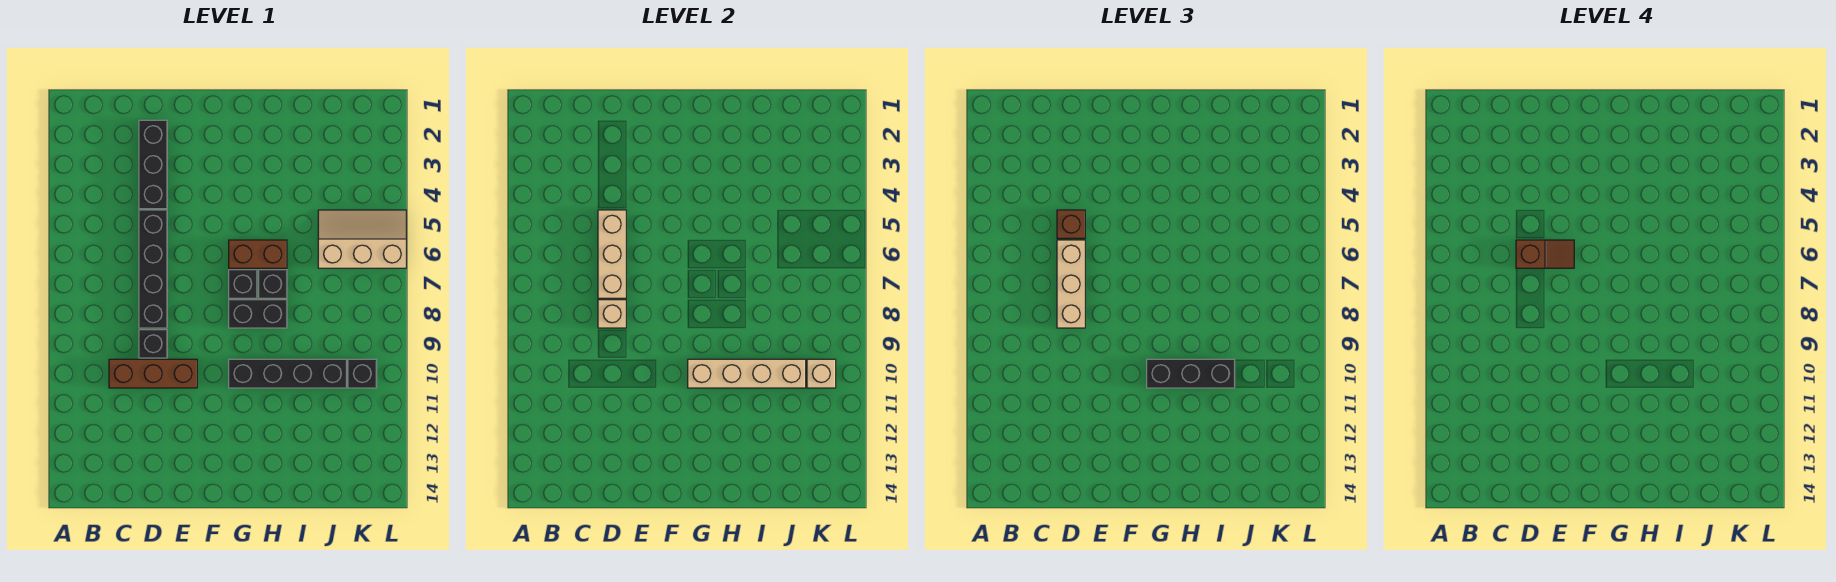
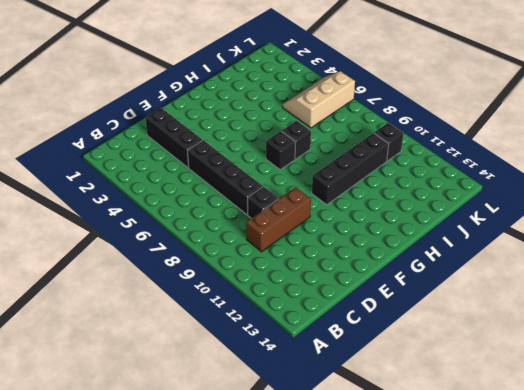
none -> brown 1x2 brick [229,240,287,268]
none -> black 1x2 brick [229,300,287,328]
none -> tan 1x3 brick [598,210,626,298]

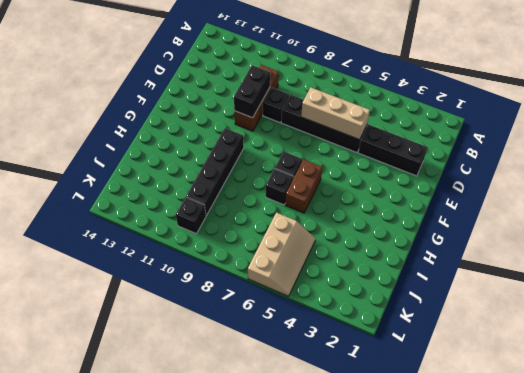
black 1x2 brick [234,65,270,118] -> black 1x2 brick moved to [229,300,287,328]
none -> tan 1x1 brick [598,300,626,328]
none -> tan 1x4 brick [688,359,806,388]
none -> tan 1x1 brick [807,359,836,388]

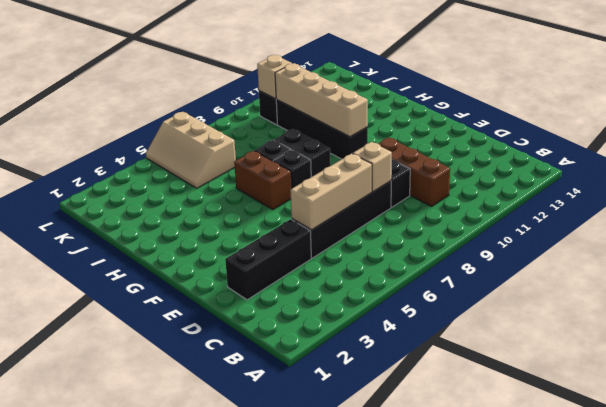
none -> brown 1x1 brick [1057,210,1085,238]
none -> tan 1x3 brick [1057,240,1085,328]
none -> black 1x3 brick [1147,359,1235,388]

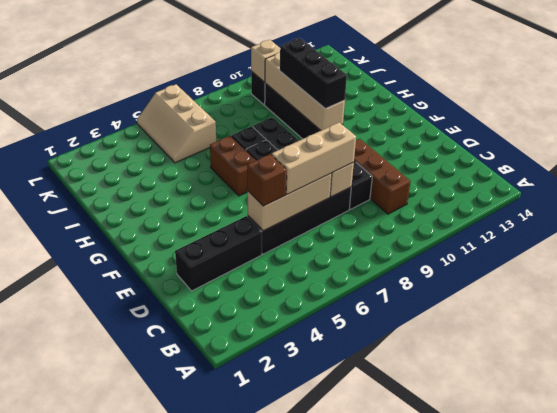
none -> brown 1x2 slope [1516,240,1574,268]

